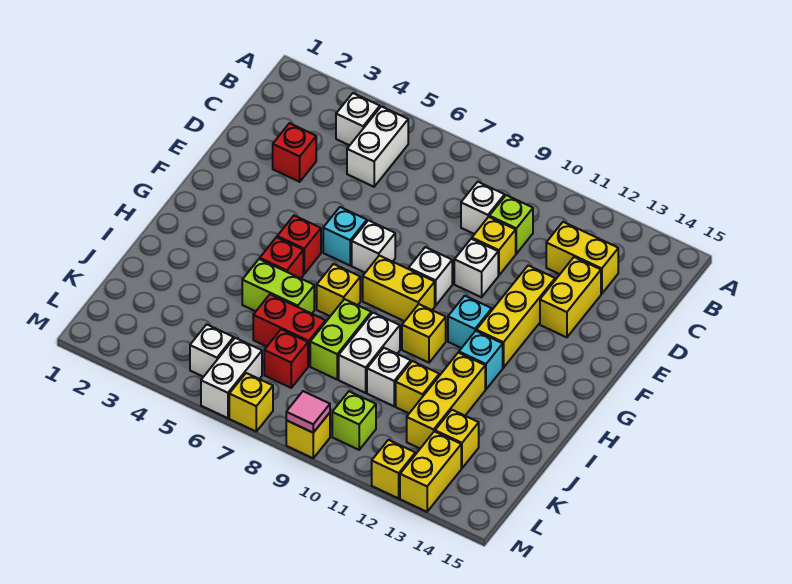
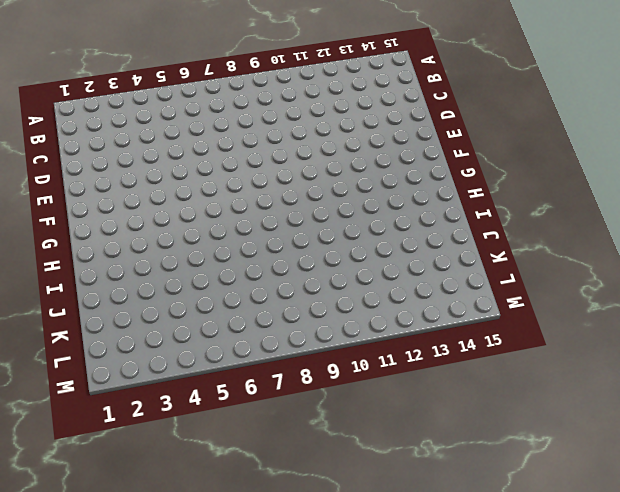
none -> white 1x1 brick [336,93,380,145]
none -> white 1x2 brick [347,106,408,187]
none -> white 1x1 brick [461,182,505,234]
none -> lime 1x1 brick [489,195,533,254]

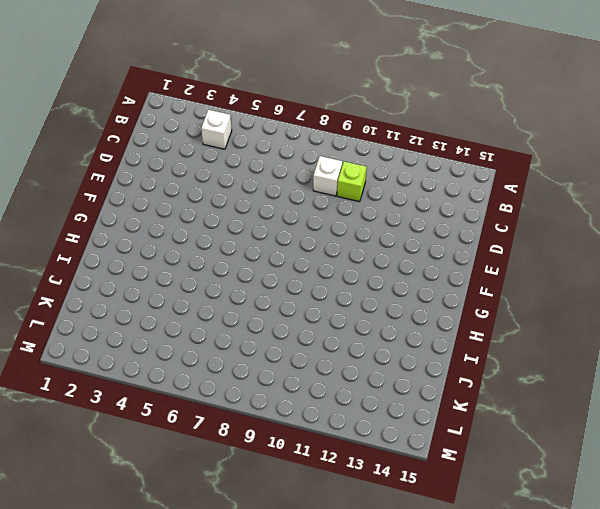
none -> white 1x2 brick [347,106,408,187]
none -> yellow 1x2 brick [546,222,618,294]
none -> red 1x1 brick [273,123,316,182]
none -> yellow 1x1 brick [472,217,516,275]

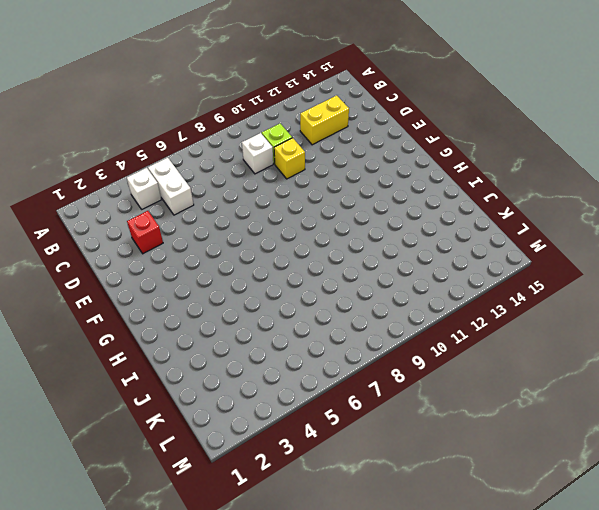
none -> yellow 1x2 brick [540,257,601,337]
none -> white 1x1 brick [454,239,498,297]
none -> yellow 1x3 brick [476,266,555,368]
none -> cyan 1x1 brick [323,207,367,265]

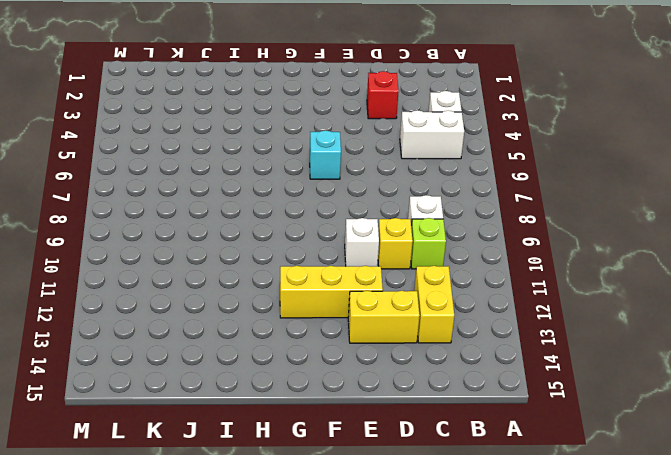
none -> white 1x1 brick [352,220,395,273]
none -> white 1x1 brick [409,247,452,306]
none -> red 1x1 brick [277,216,321,274]
none -> yellow 1x2 brick [363,256,435,321]

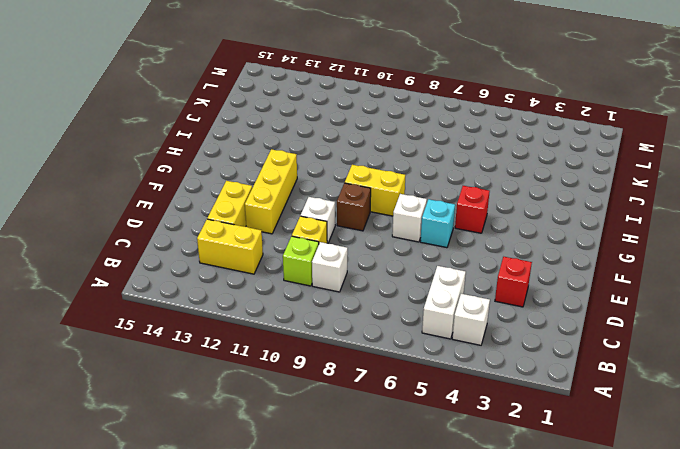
brown 1x1 brick [337,183,371,231] -> white 1x1 brick [409,247,452,306]
none -> cyan 1x1 brick [448,296,492,348]
none -> red 1x1 brick [260,237,303,278]
none -> yellow 1x1 brick [317,264,360,316]
none -> yellow 1x1 brick [402,304,446,363]

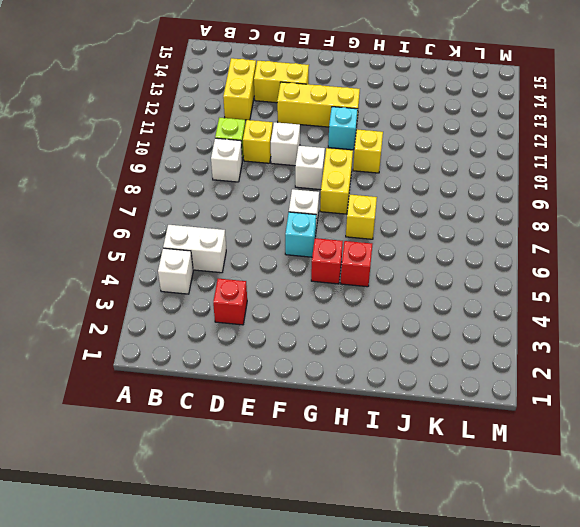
none -> cyan 1x1 brick [459,331,503,389]
none -> lime 1x2 brick [242,259,314,314]
none -> lime 1x2 brick [310,299,371,379]
none -> white 1x2 brick [339,313,400,393]

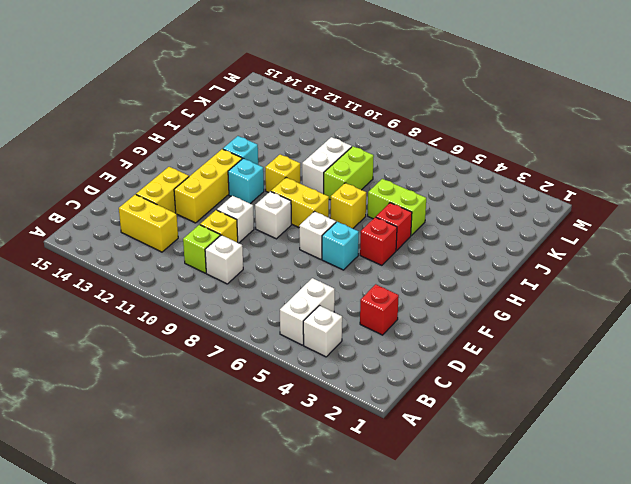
none -> yellow 1x3 brick [407,353,485,448]
none -> red 1x2 brick [253,294,325,366]
none -> white 1x1 brick [367,348,411,406]
none -> yellow 1x1 brick [396,361,439,413]

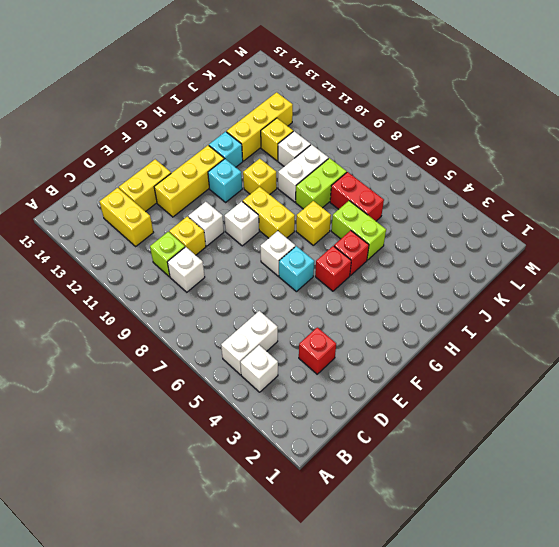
none -> red 1x1 brick [264,329,308,388]
none -> yellow 1x1 brick [435,410,479,468]
none -> white 1x1 brick [190,324,234,377]
none -> white 1x2 brick [201,338,262,418]

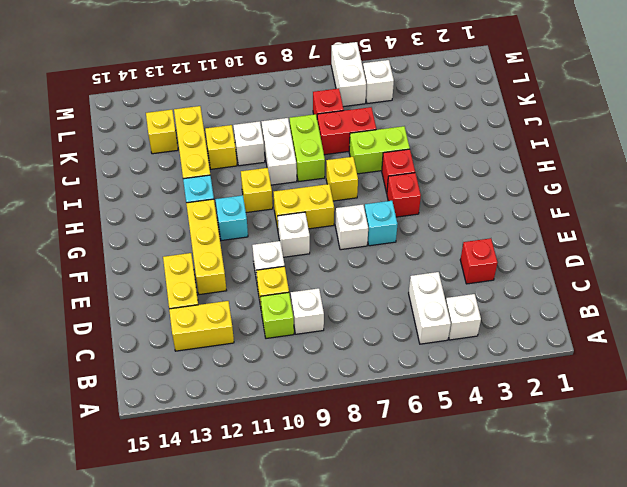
none -> lime 1x1 brick [332,391,376,450]
none -> yellow 1x2 brick [400,431,461,512]
none -> yellow 1x1 brick [229,373,273,431]
none -> yellow 1x1 brick [286,413,330,458]

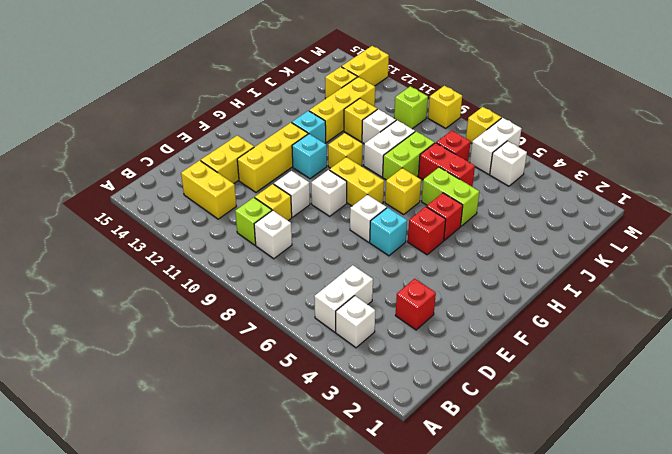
none -> yellow 1x1 brick [372,440,415,498]
none -> pink 1x1 tile [286,391,330,433]

